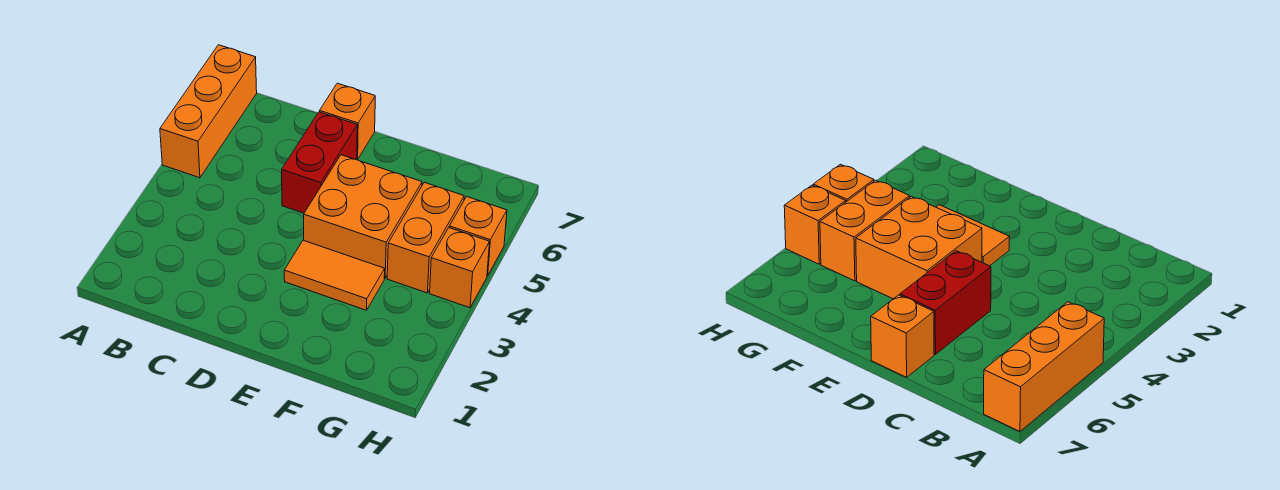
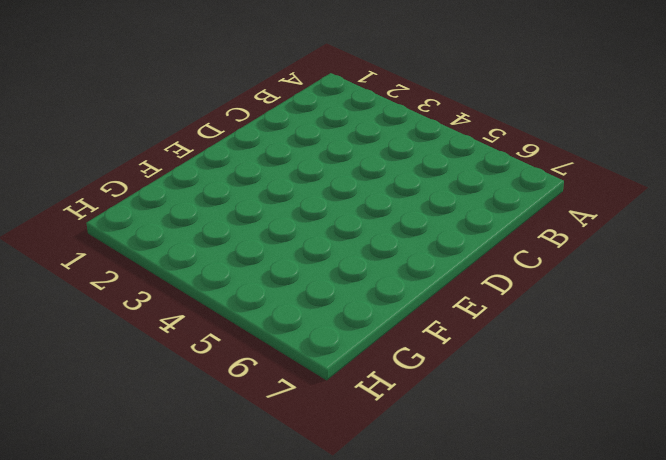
none -> orange 1x3 brick [160,45,257,178]
none -> red 1x2 brick [282,112,357,213]

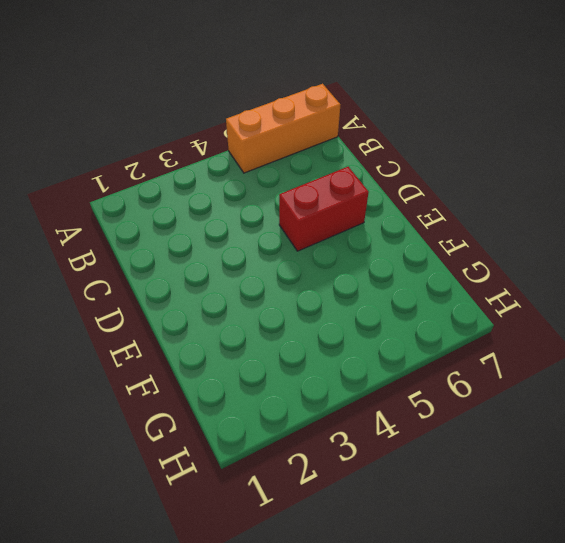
none -> orange 1x1 brick [320,83,375,160]
none -> orange 1x2 tile [284,240,385,310]

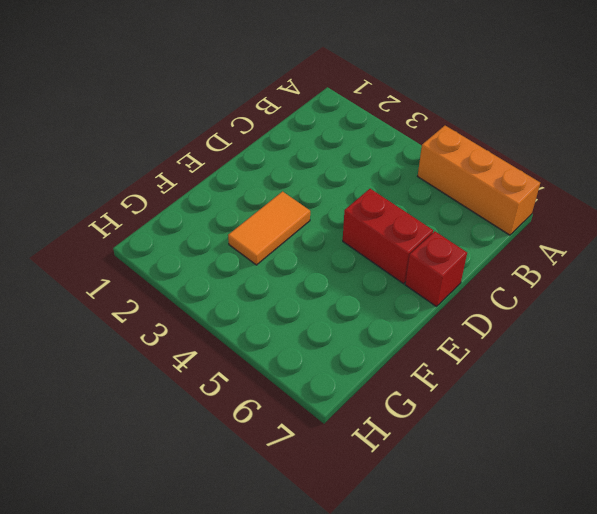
red 1x1 brick [405,231,467,307] -> orange 1x1 brick [320,83,375,160]
none -> orange 2x2 brick [304,155,422,278]
none -> orange 1x2 brick [387,182,464,293]

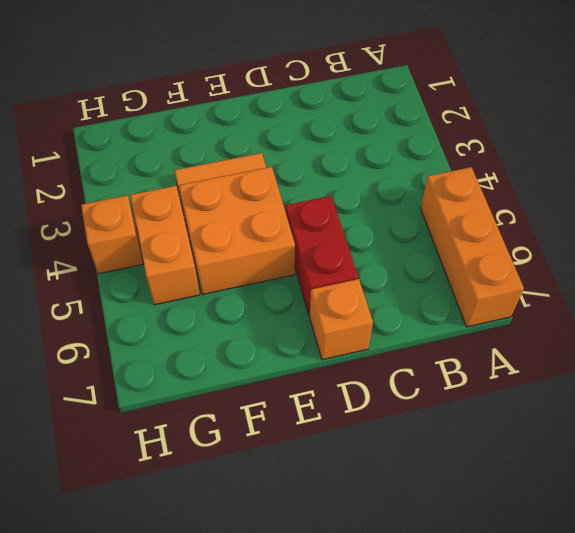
none -> orange 1x1 brick [449,197,507,276]

